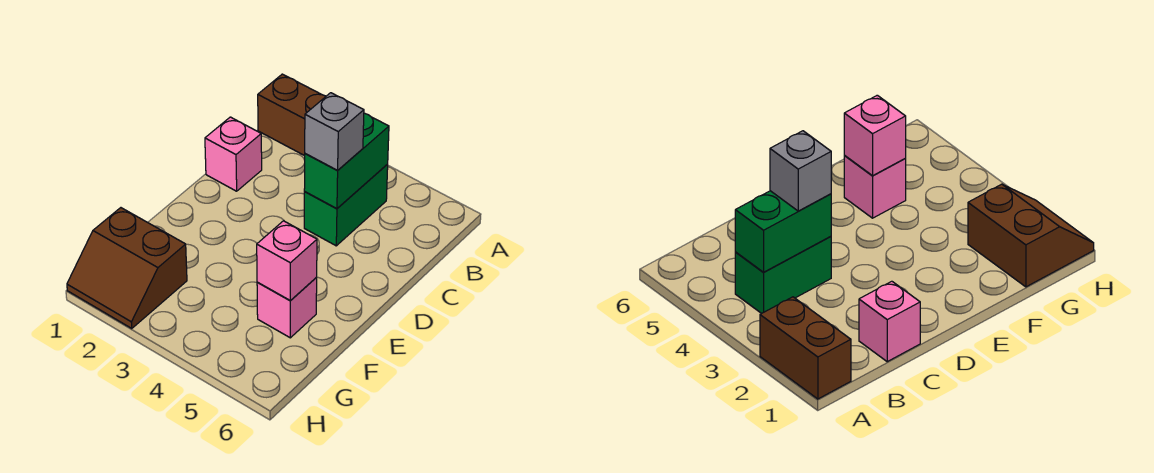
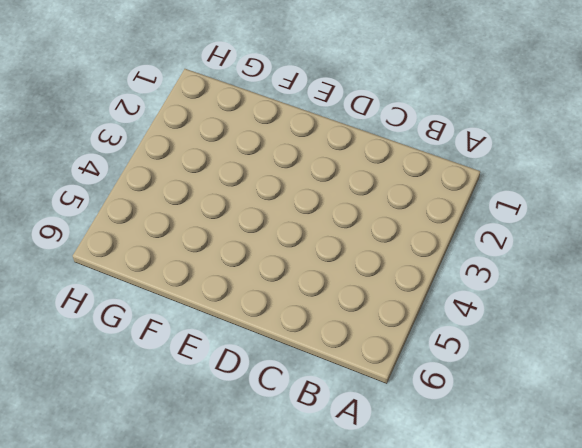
none -> brown 1x2 brick [258,74,326,156]
none -> green 1x2 brick [304,164,388,246]

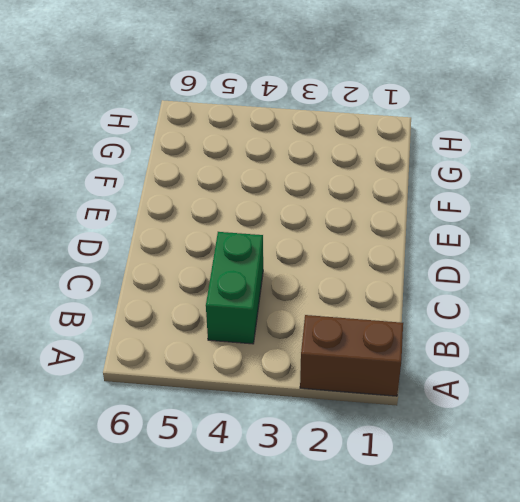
none -> pink 1x1 brick [205,117,262,191]
none -> pink 1x1 brick [257,277,317,338]

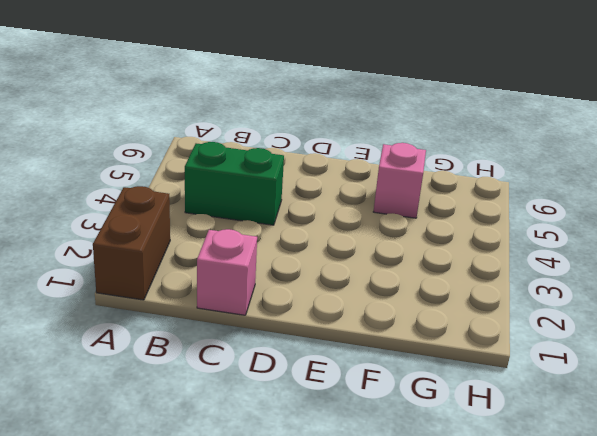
none -> brown 2x2 slope [67,208,187,329]
none -> green 1x2 brick [304,113,389,209]

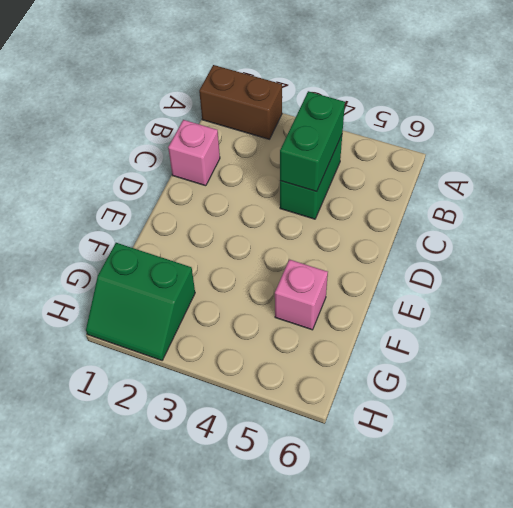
green 2x2 slope [86,243,195,360] -> brown 2x2 slope [67,208,187,329]
none -> pink 1x1 brick [257,221,317,301]
none -> grey 1x1 brick [305,93,364,171]

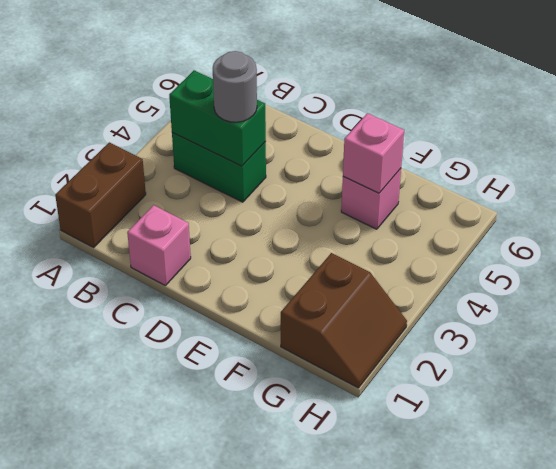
grey 1x1 round brick [213,51,257,122] -> grey 1x1 brick [305,93,364,171]

